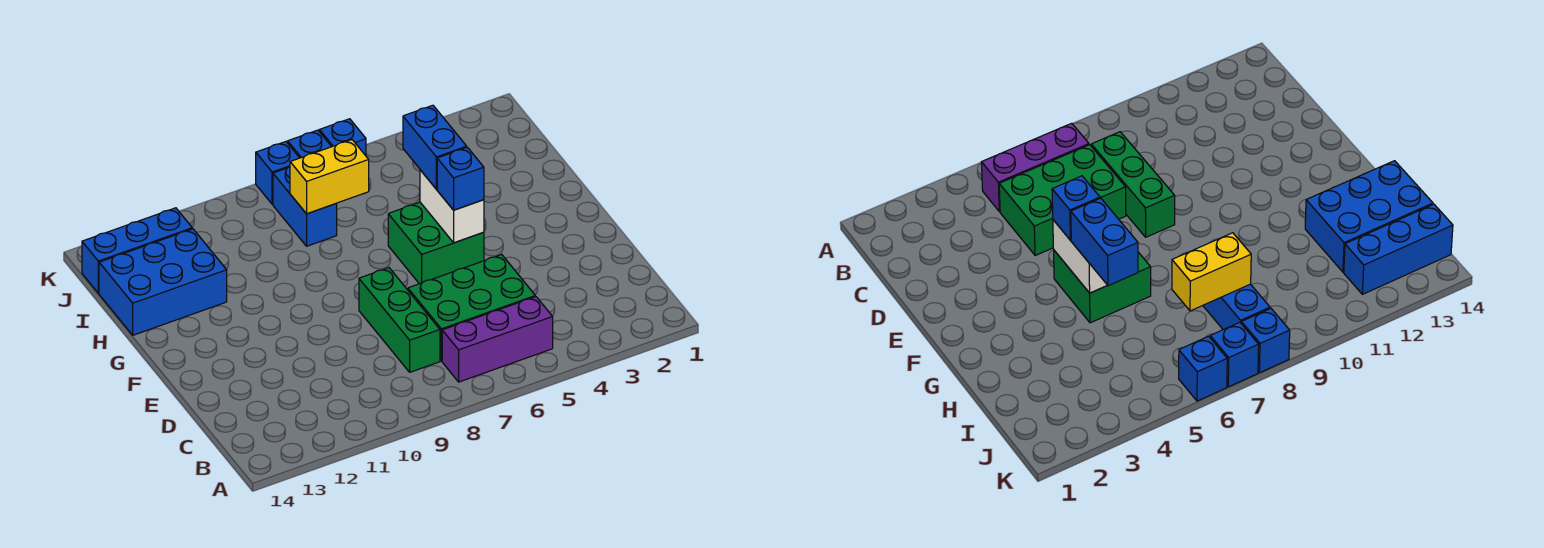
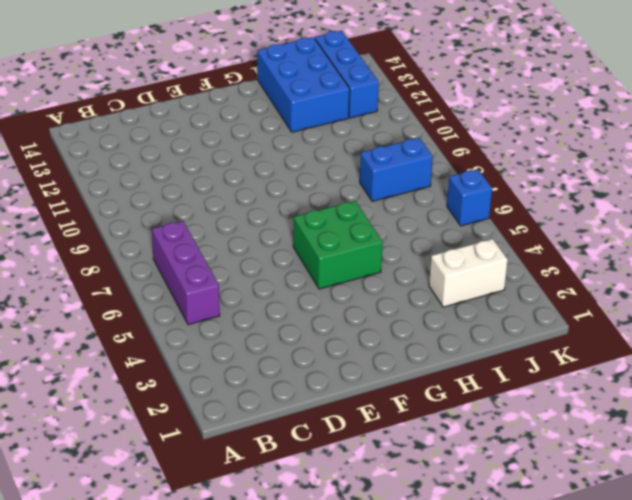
white 1x2 brick [429,239,508,307] -> white 1x2 brick moved to [420,170,484,243]
none -> green 2x3 brick [408,255,535,361]
none -> green 1x3 brick [359,268,440,372]
none -> blue 1x1 brick [288,130,331,158]

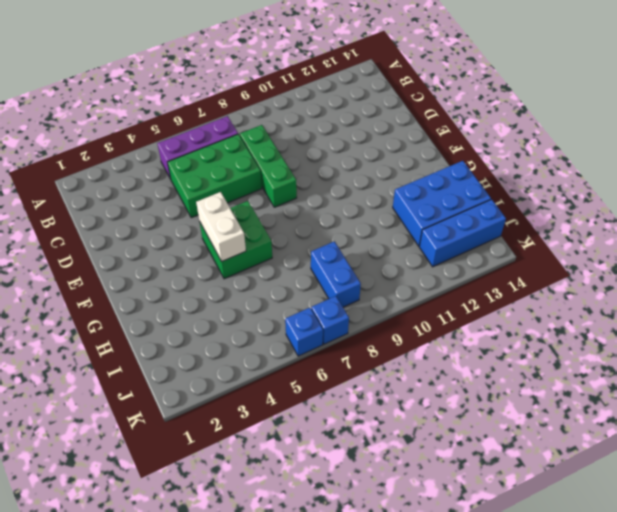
none -> blue 1x1 brick [256,142,299,204]
none -> yellow 1x2 brick [290,140,369,214]
none -> blue 1x1 brick [437,147,484,210]

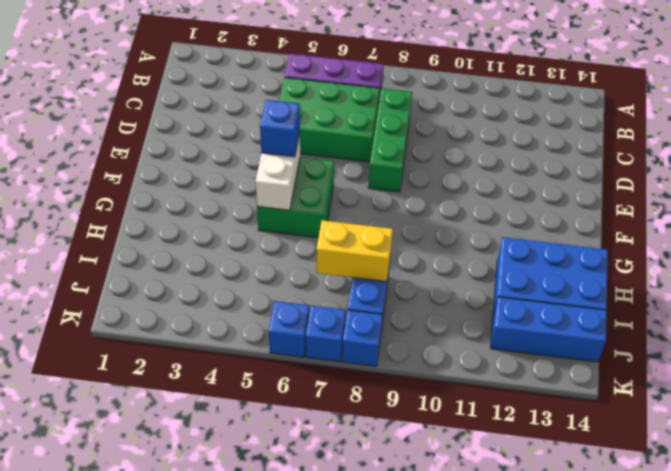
none -> blue 1x2 brick [403,105,467,189]

